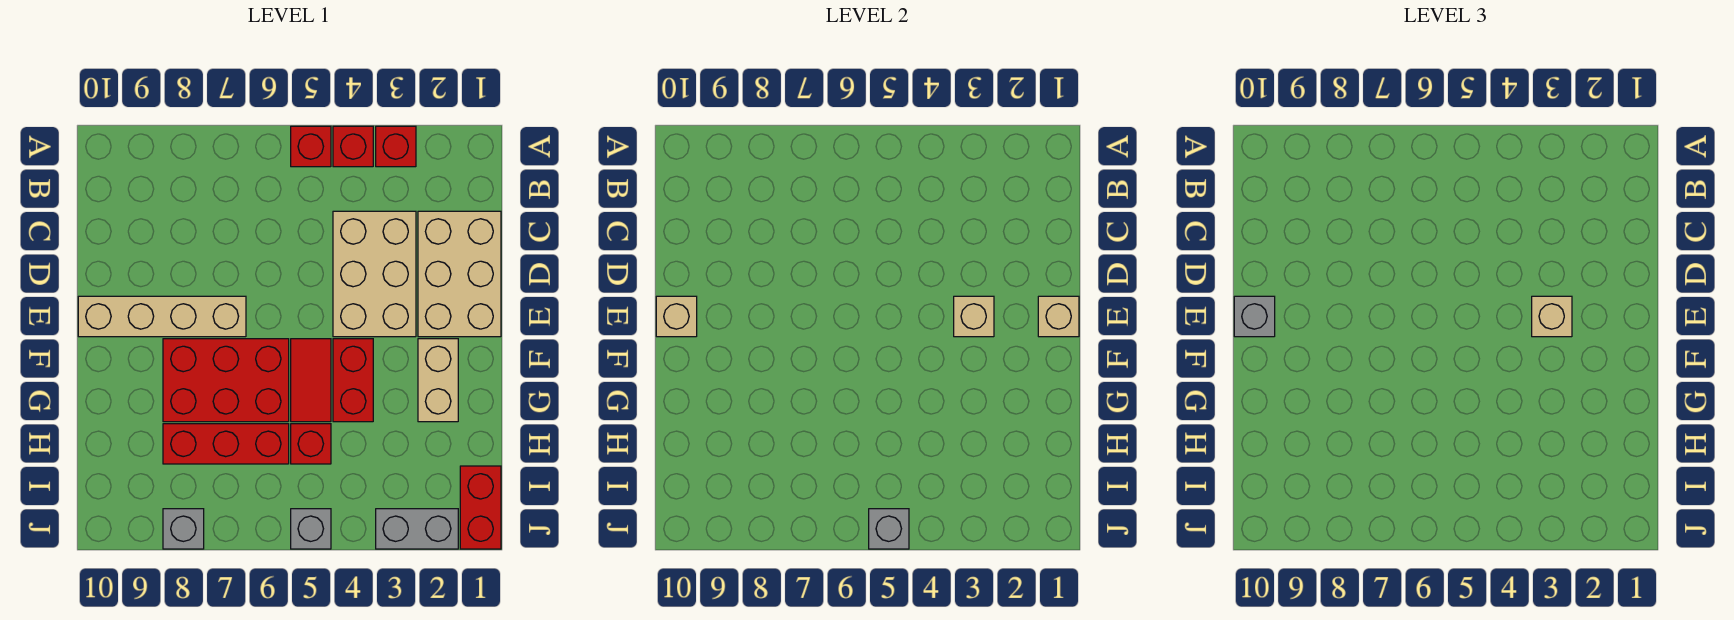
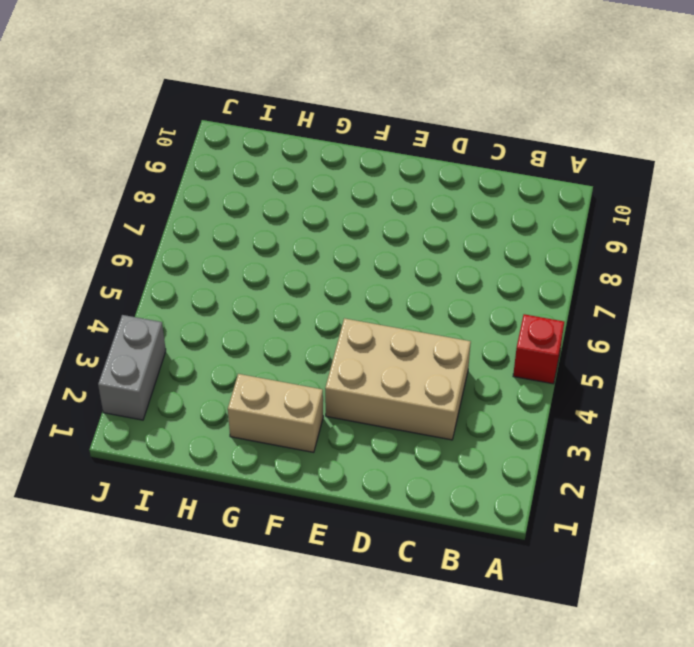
none -> red 1x1 brick [376,126,416,167]
none -> red 1x1 brick [333,126,373,167]
none -> tan 2x3 brick [418,211,501,337]

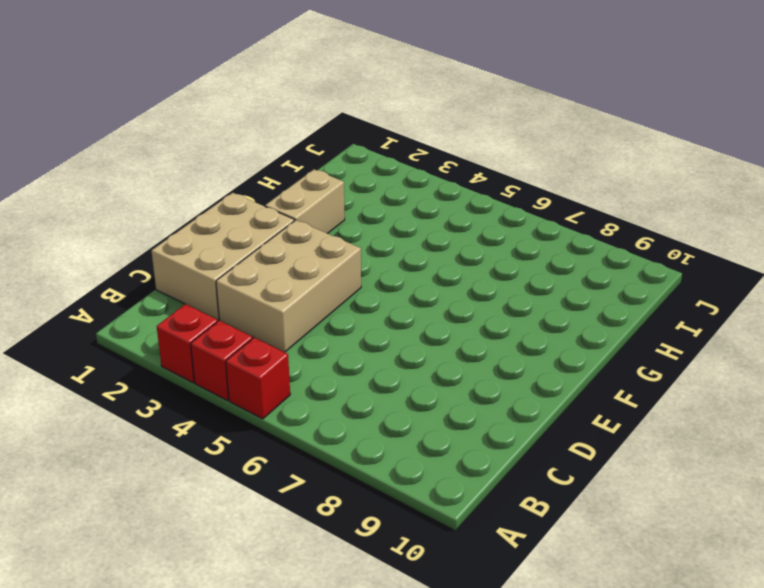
none -> tan 1x4 brick [78,296,246,337]
none -> red 1x2 brick [333,339,373,422]
none -> red 1x2 tile [291,339,331,422]

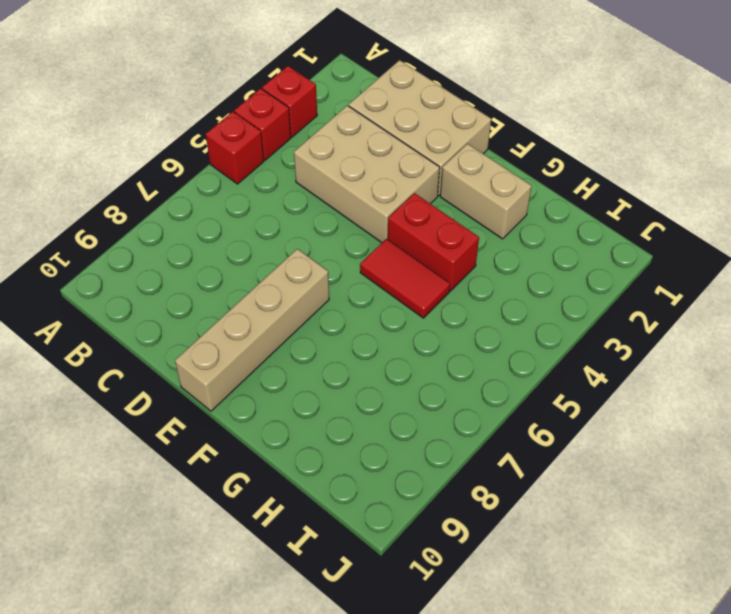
none -> red 2x3 brick [163,339,289,422]
none -> red 1x1 brick [291,424,331,464]
none -> red 1x3 brick [163,424,289,464]

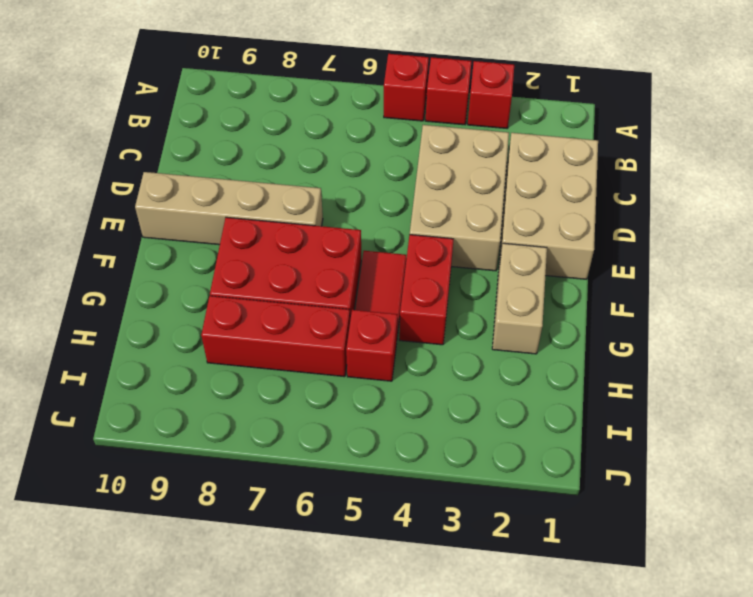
none -> red 1x2 brick [460,466,501,549]
none -> grey 1x2 brick [376,509,458,549]
none -> grey 1x1 brick [291,509,331,549]

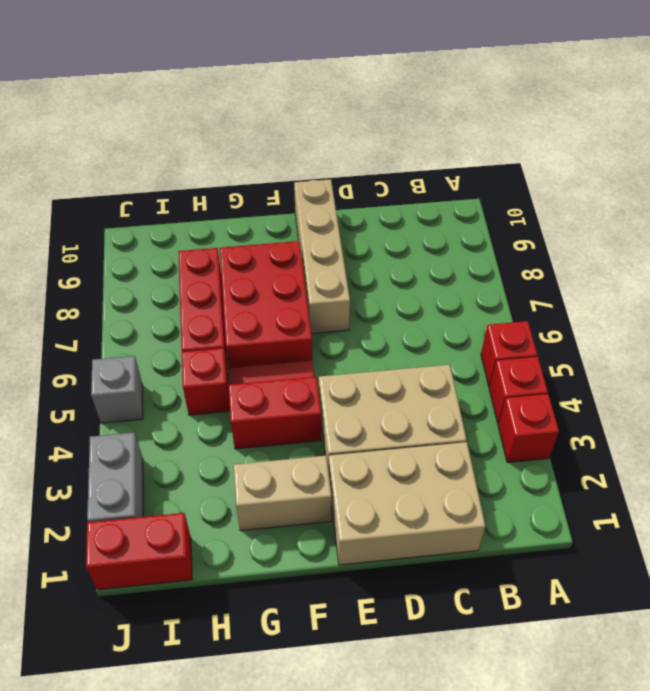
none -> grey 1x1 brick [163,509,204,549]
none -> tan 1x1 brick [1038,296,1079,337]
none -> tan 1x1 brick [954,296,994,337]

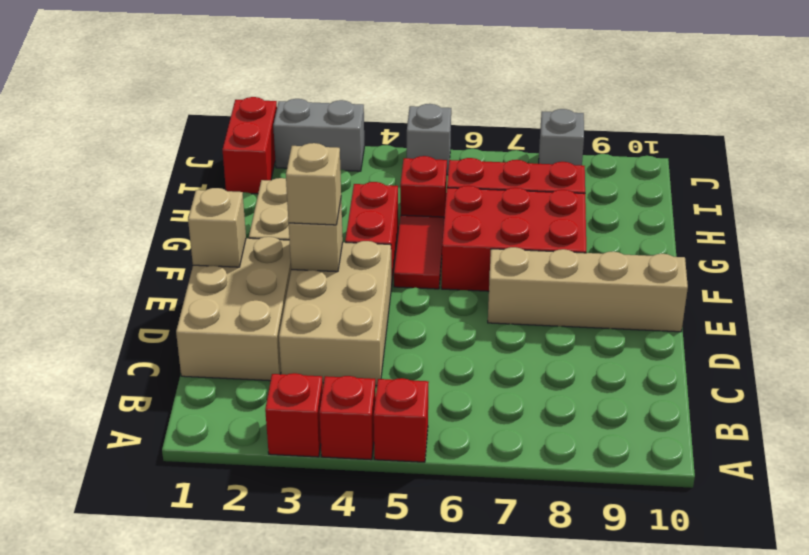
none -> tan 1x1 brick [656,296,697,337]
none -> grey 1x1 brick [869,509,909,549]
none -> grey 1x1 brick [1234,296,1275,337]

